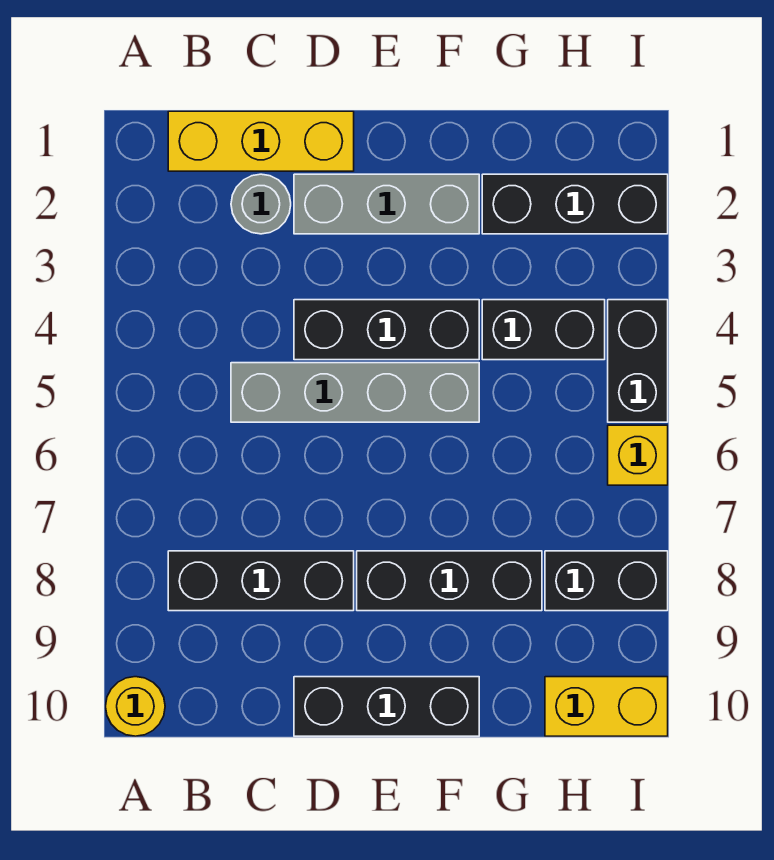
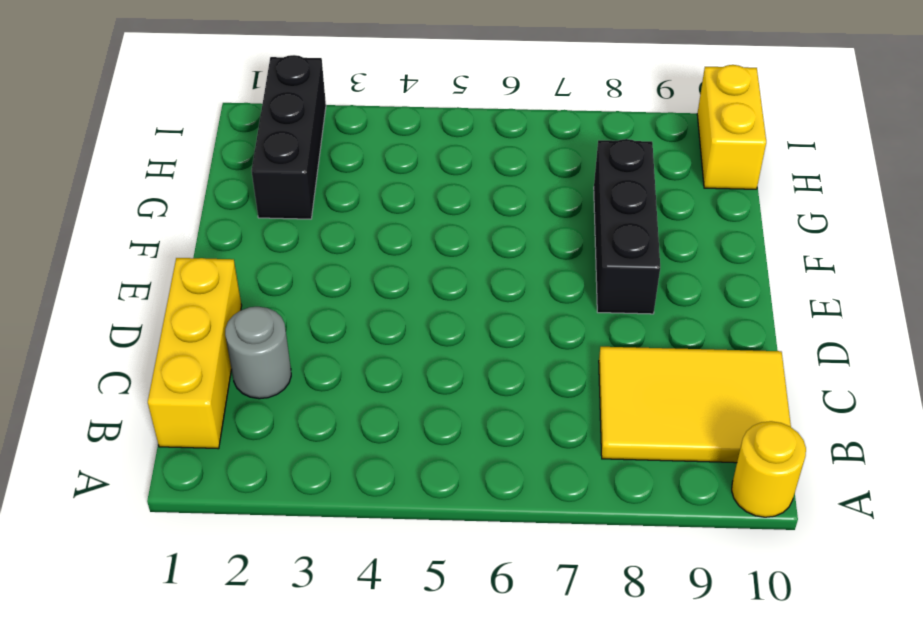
yellow 2x3 tile [599,347,791,463] -> black 1x3 brick [168,551,354,611]
none -> grey 1x4 brick [231,363,479,422]
none -> grey 1x3 brick [294,174,479,234]
none -> black 1x3 brick [294,300,479,360]

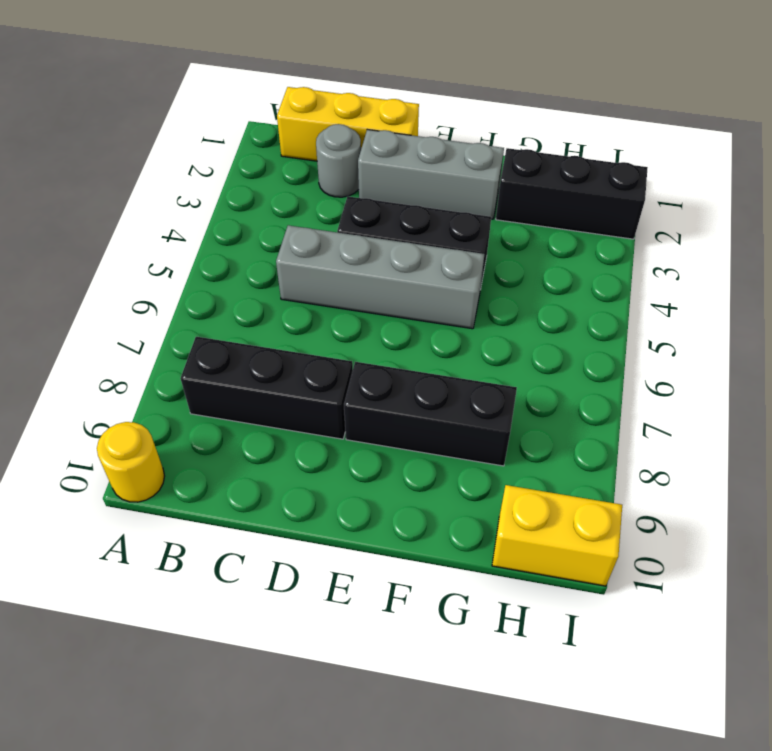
none -> black 1x3 brick [294,677,479,736]
none -> black 1x2 brick [482,300,605,360]
none -> black 1x2 brick [545,551,668,611]

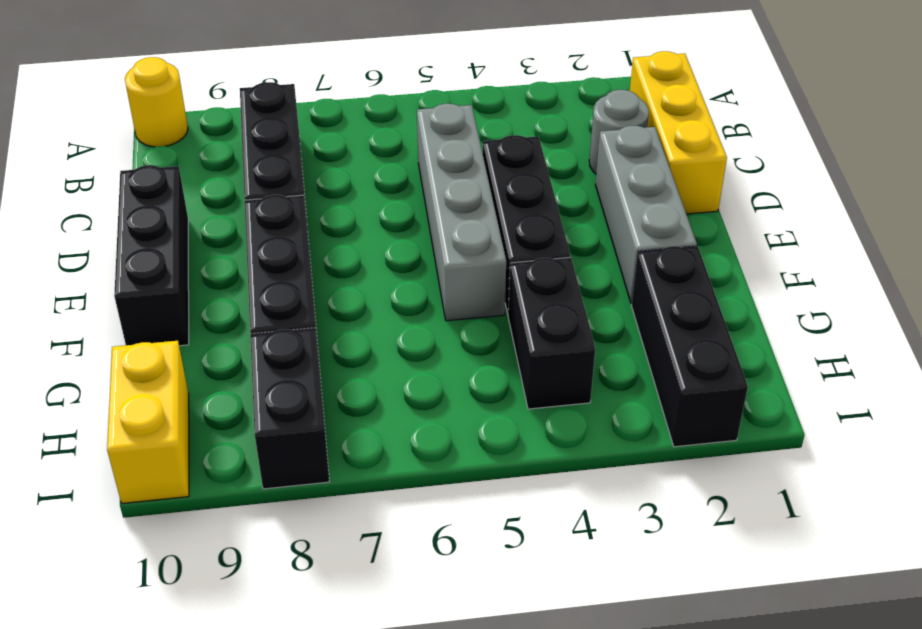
none -> black 1x2 brick [608,300,668,422]
none -> yellow 1x1 brick [608,425,668,485]

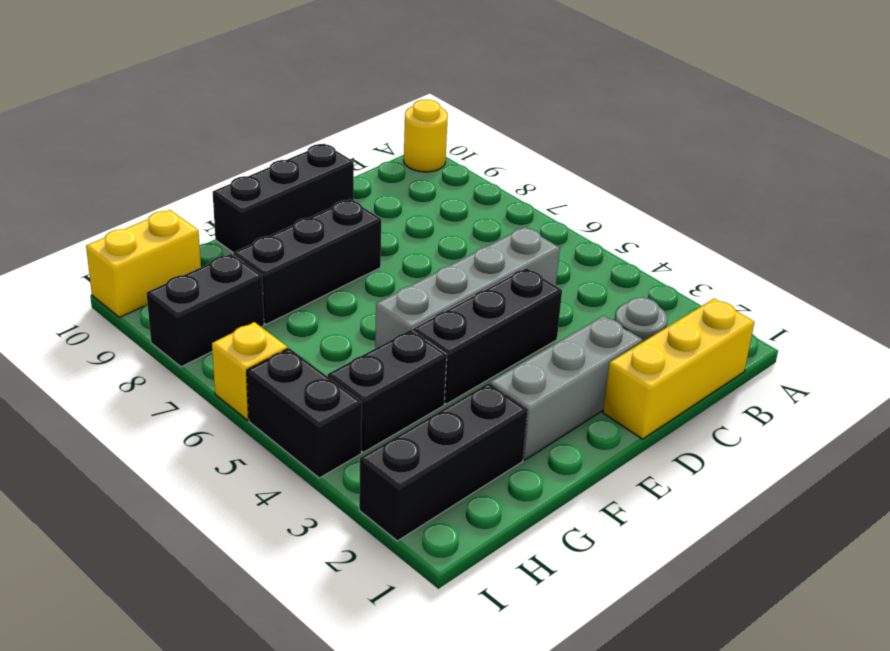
none -> black 1x3 brick [168,551,354,611]

